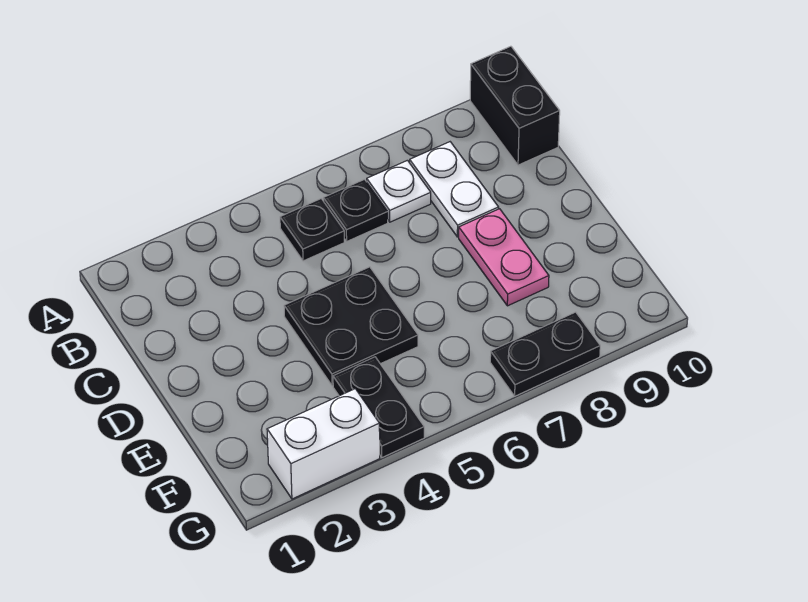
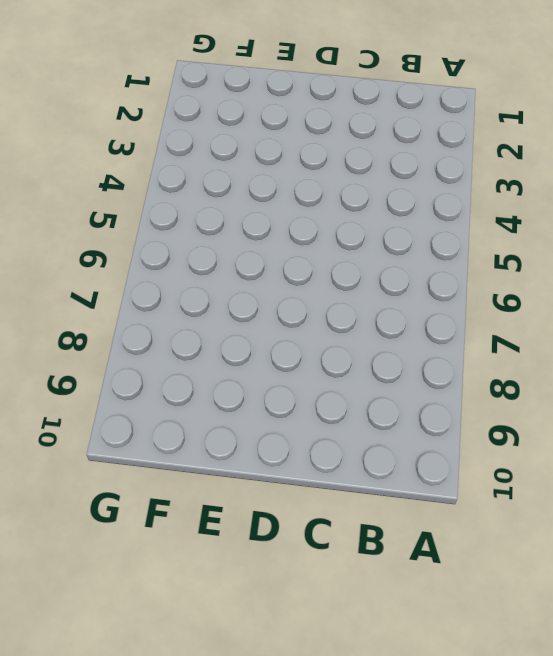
none -> black 1x2 brick [470,46,560,165]
none -> black 1x1 plate [280,199,344,261]

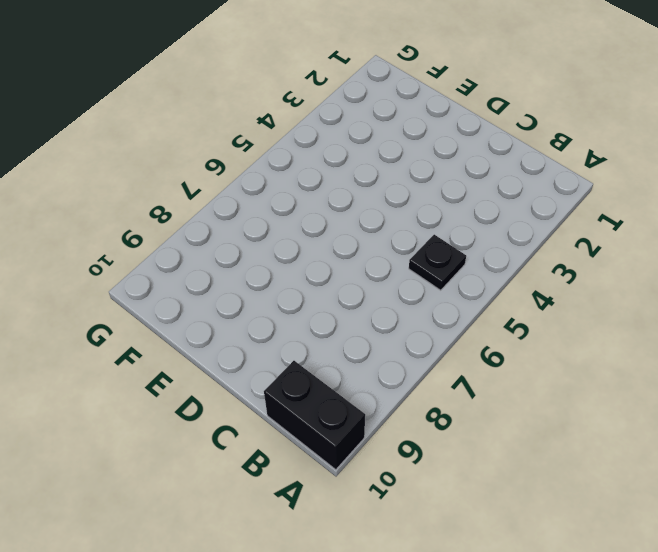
none -> black 1x1 plate [323,179,388,241]
none -> white 1x1 plate [367,160,431,222]

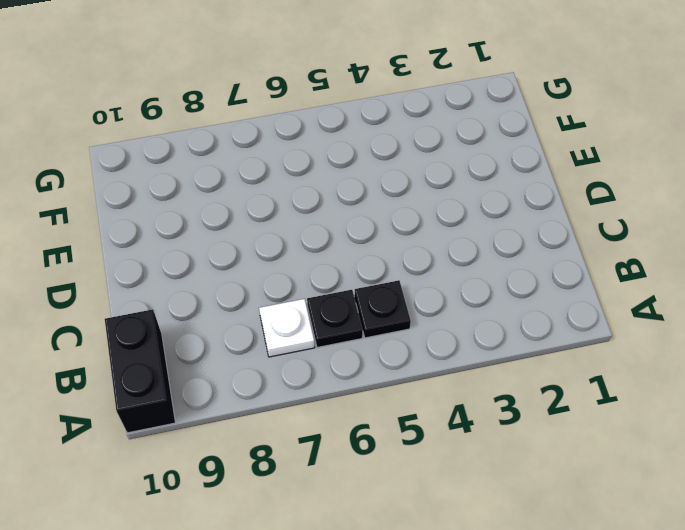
none -> white 1x2 plate [410,142,499,237]
none -> black 2x2 plate [284,267,418,386]

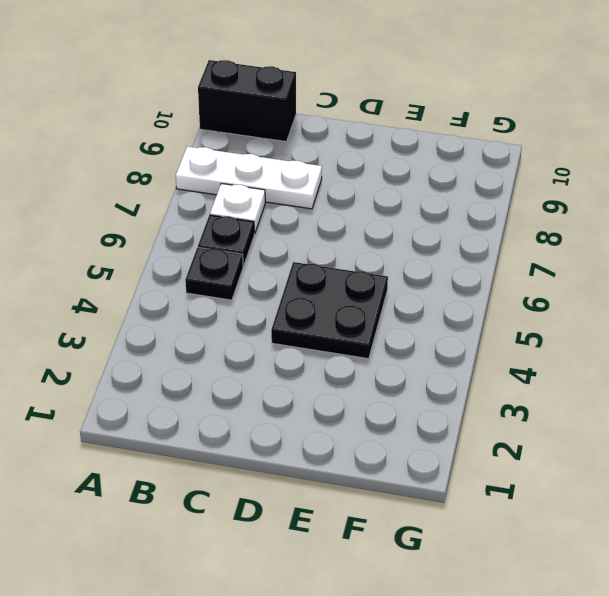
white 1x3 plate [176,146,322,209] -> white 1x2 plate [410,142,499,237]
none -> pink 1x2 plate [459,209,549,306]
none -> black 1x2 plate [333,357,424,457]

